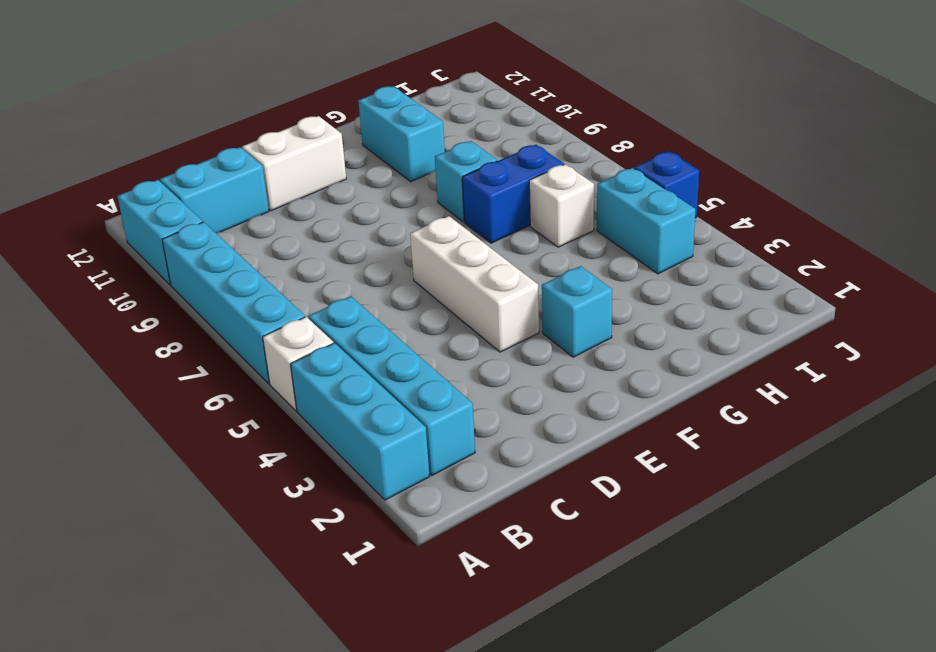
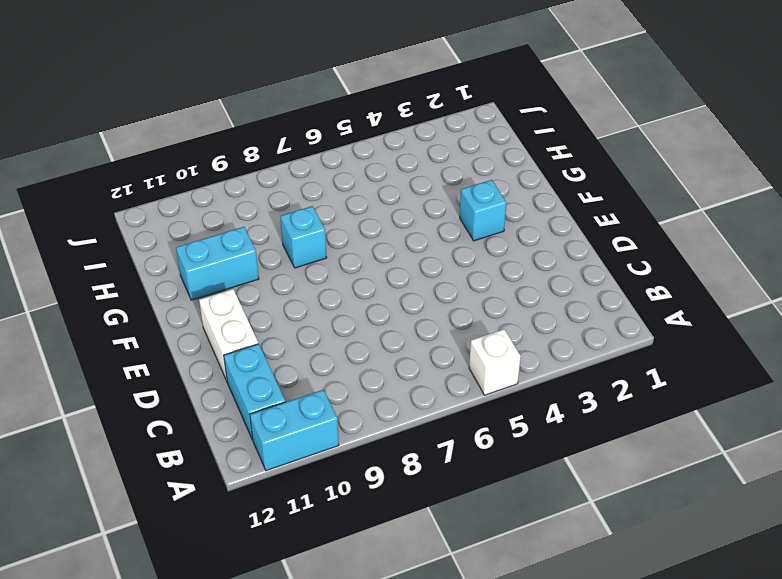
none -> cyan 1x3 brick [290,343,430,500]
none -> cyan 1x4 brick [162,222,305,384]
none -> cyan 1x4 brick [309,296,475,475]

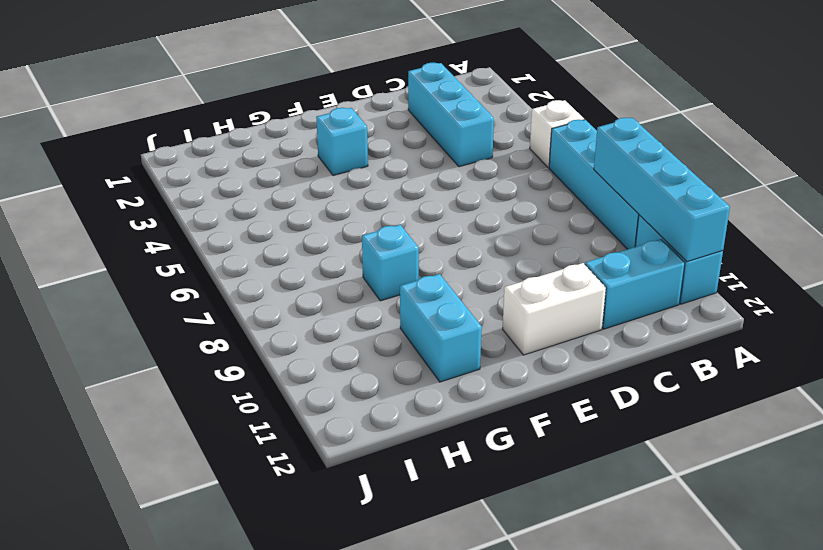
cyan 1x4 brick [594,118,730,262] -> cyan 1x4 brick moved to [309,296,475,475]
cyan 1x3 brick [408,63,494,167] -> cyan 1x3 brick moved to [290,343,430,500]
none -> white 1x3 brick [410,216,539,352]
none -> blue 1x2 brick [462,145,564,243]
none -> white 1x1 brick [529,164,594,247]

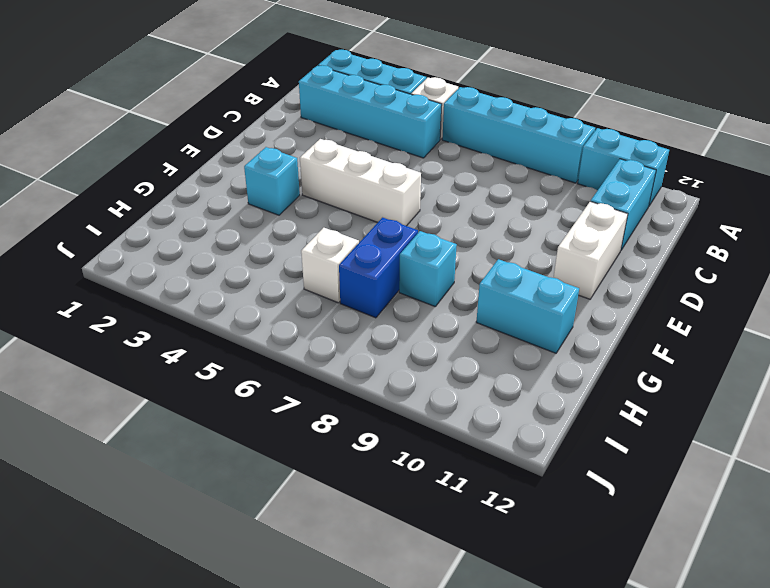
none -> cyan 1x2 brick [597,168,695,274]
none -> blue 1x1 brick [634,151,699,218]

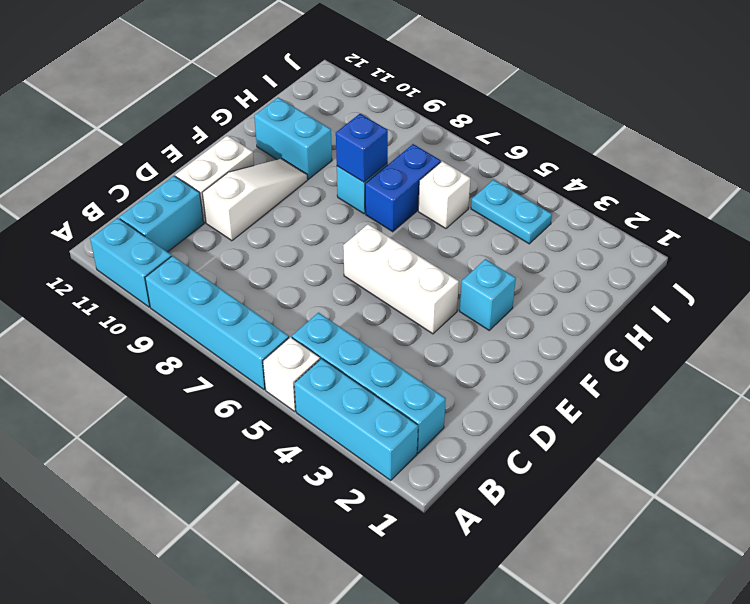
white 1x3 slope [202,159,308,241] -> none
blue 1x1 brick [336,114,388,182] -> blue 1x1 brick moved to [634,151,699,218]
cyan 1x2 plate [471,180,552,244] -> cyan 1x2 brick [597,168,695,274]

